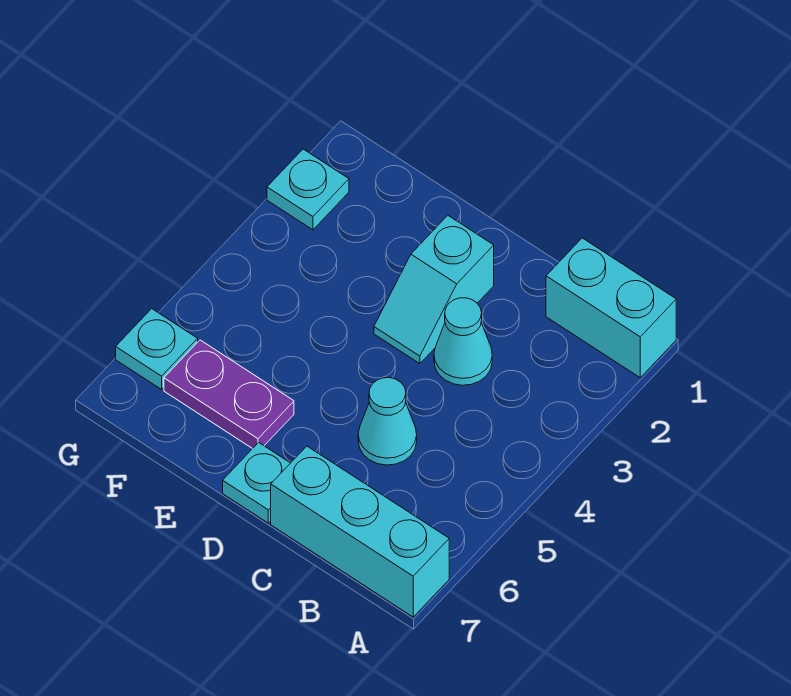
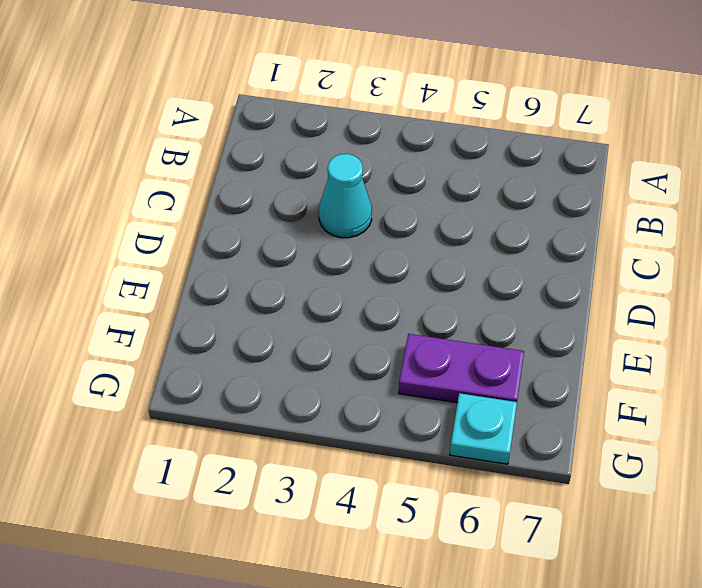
purple 1x2 plate [399,334,524,403] -> purple 1x2 plate turned to [164,340,294,449]
none -> cyan 1x2 brick [546,238,676,377]
none -> cyan 1x3 brick [271,446,449,617]

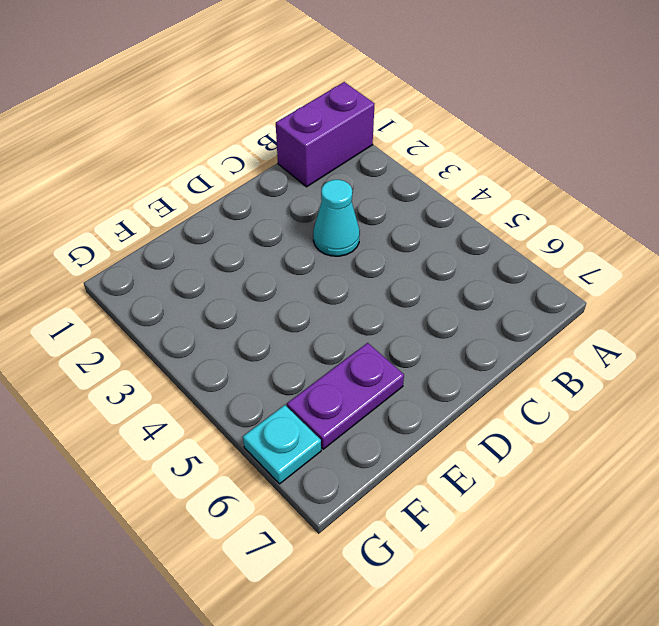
purple 1x2 brick [276,82,374,187] -> cyan 1x2 brick [546,238,676,377]
none -> cyan 1x3 brick [271,446,449,617]
none -> cyan 1x1 cone [358,378,417,465]

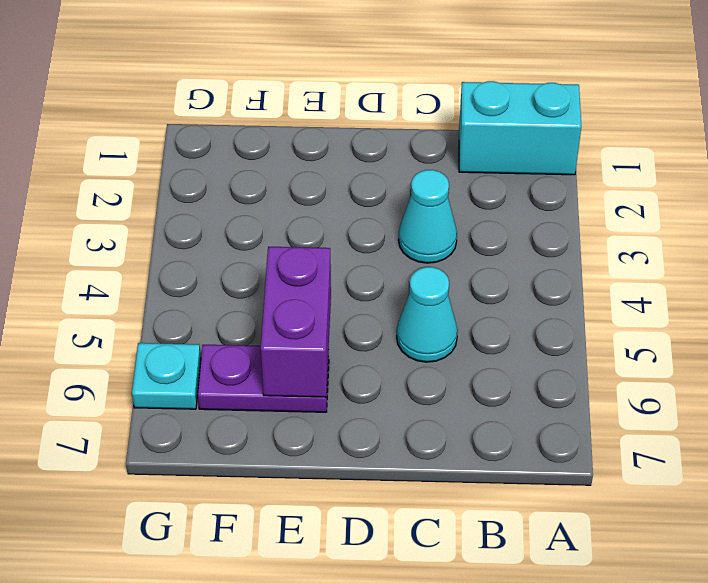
purple 1x2 brick [261,247,331,397] -> none
none -> cyan 1x3 brick [271,446,449,617]
none -> cyan 1x2 slope [374,216,494,364]

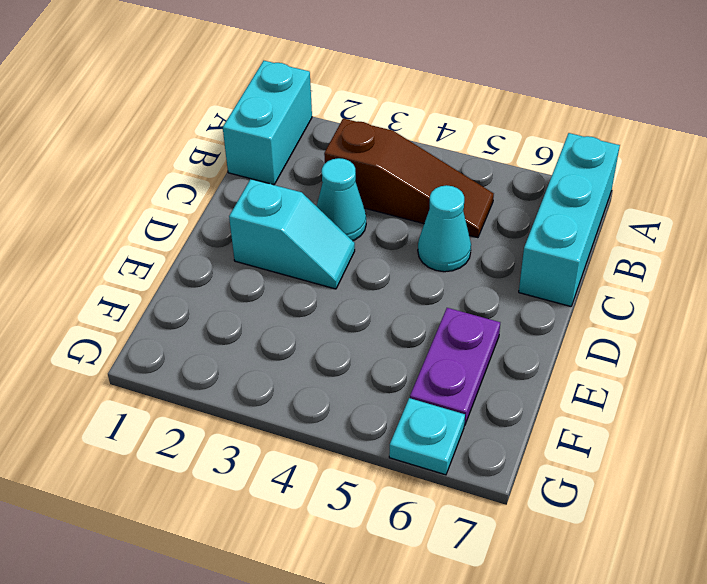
brown 1x3 slope [324,118,494,238] -> none
none -> cyan 1x1 plate [223,442,290,523]
none -> cyan 1x1 plate [267,149,349,230]

